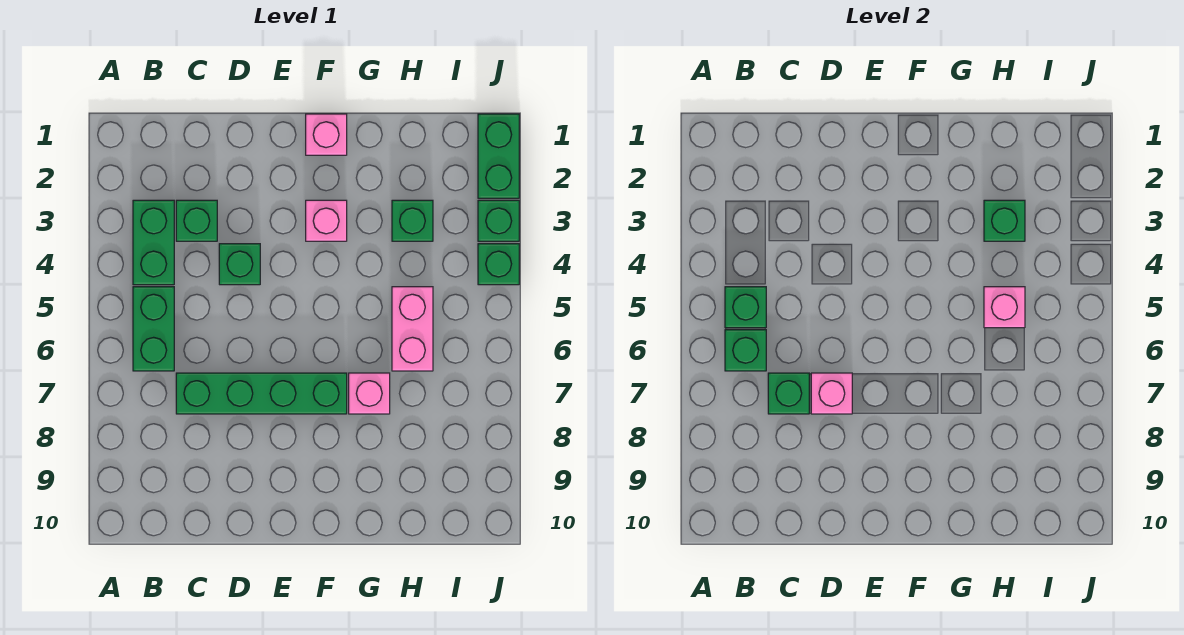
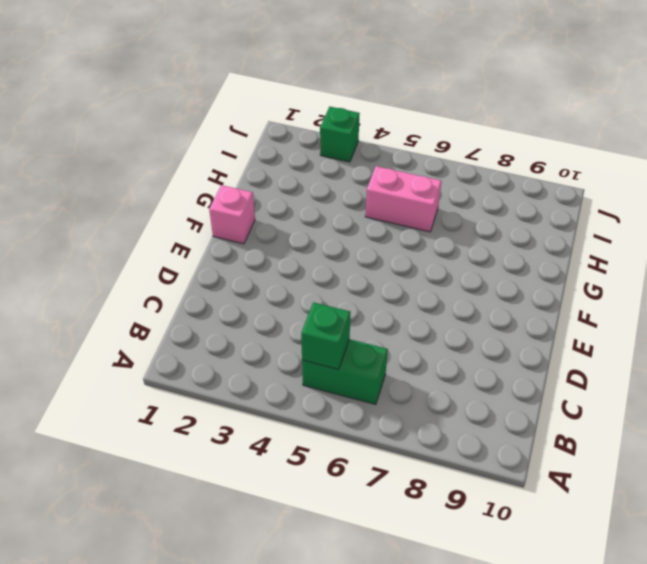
none -> green 1x2 brick [133,200,174,285]
none -> green 1x1 brick [176,200,217,241]
none -> green 1x4 brick [176,373,347,414]

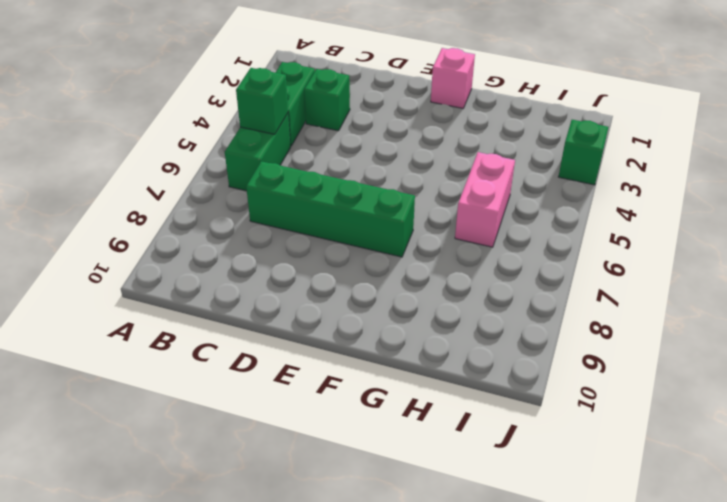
none -> green 1x1 brick [219,244,260,285]
none -> pink 1x1 brick [306,200,347,241]
none -> pink 1x1 brick [349,373,390,414]

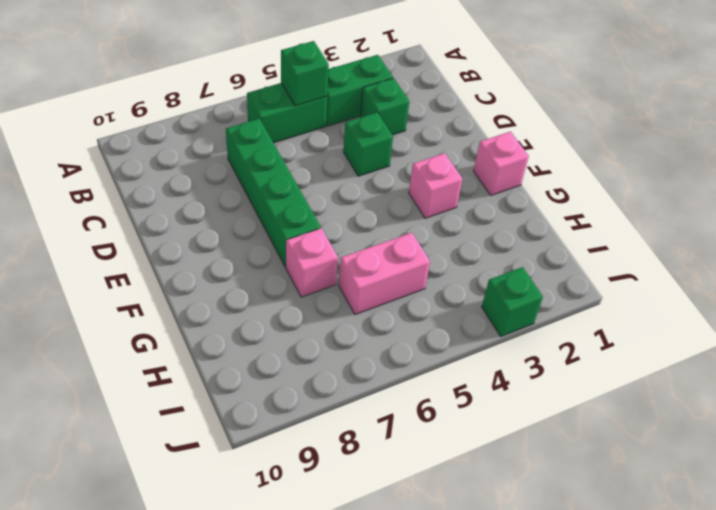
none -> green 1x1 brick [392,200,433,241]
none -> green 1x2 brick [478,114,519,198]
none -> green 1x1 brick [478,244,519,285]

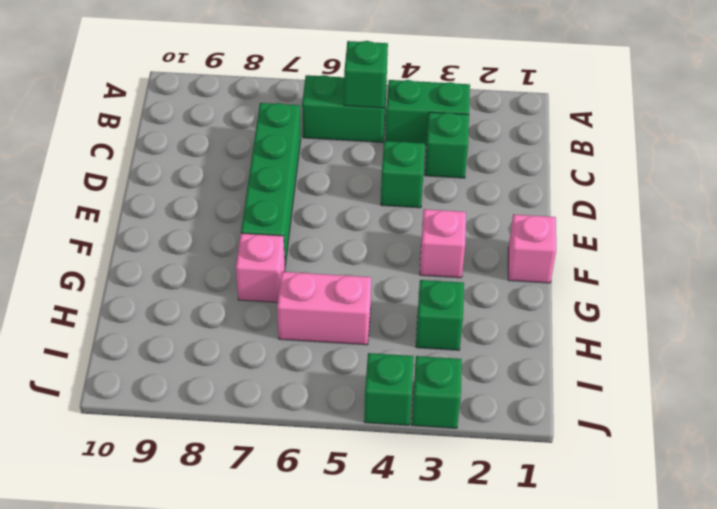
none -> green 1x2 brick [478,114,519,198]
none -> green 1x1 brick [725,330,766,371]
none -> green 1x1 brick [768,373,809,414]

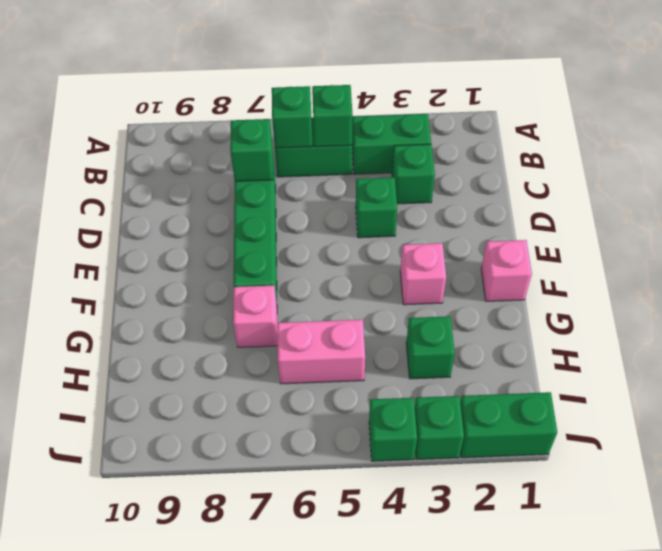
none -> pink 1x1 brick [811,373,852,414]
none -> green 1x1 brick [984,200,1025,241]
none -> pink 1x1 brick [984,287,1025,328]

